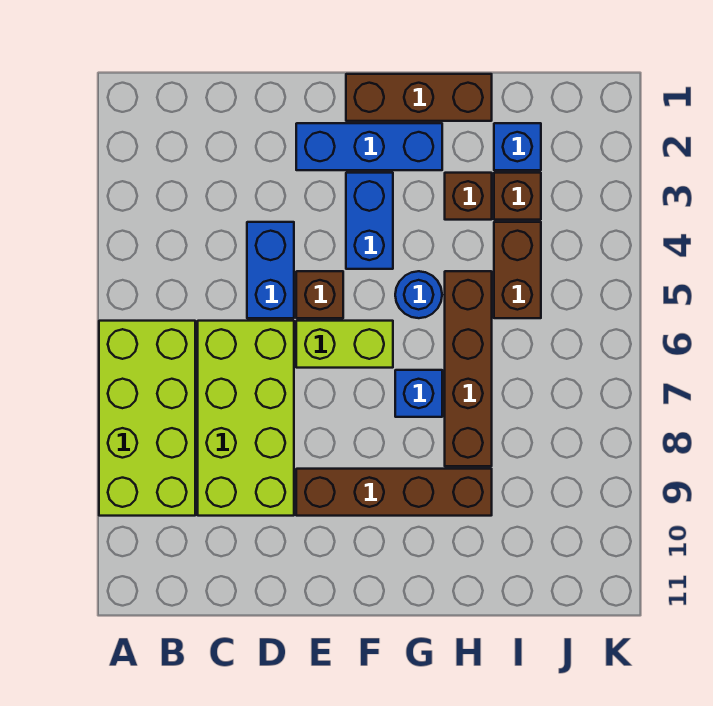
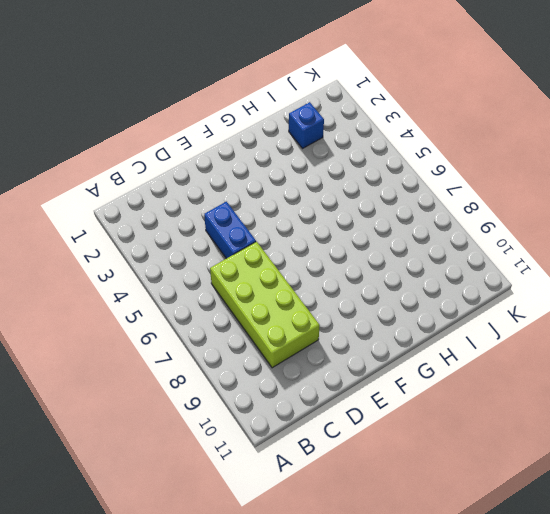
none -> lime 2x4 brick [99,321,195,516]
none -> blue 1x3 brick [296,123,442,170]
none -> brown 1x1 brick [296,271,343,318]

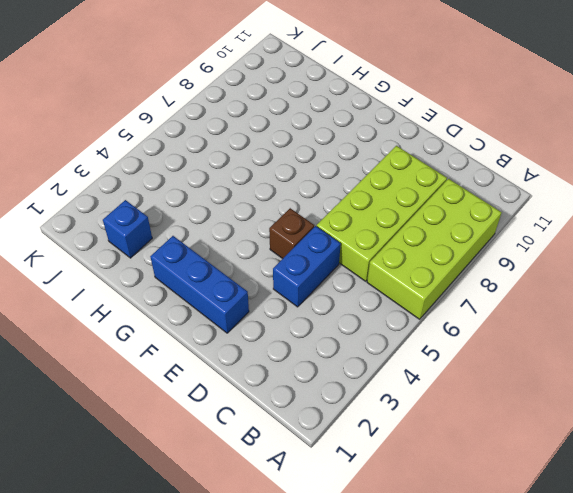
none -> lime 1x2 brick [296,321,393,368]
none -> brown 1x4 brick [296,469,492,516]
none -> brown 1x3 brick [346,74,492,121]

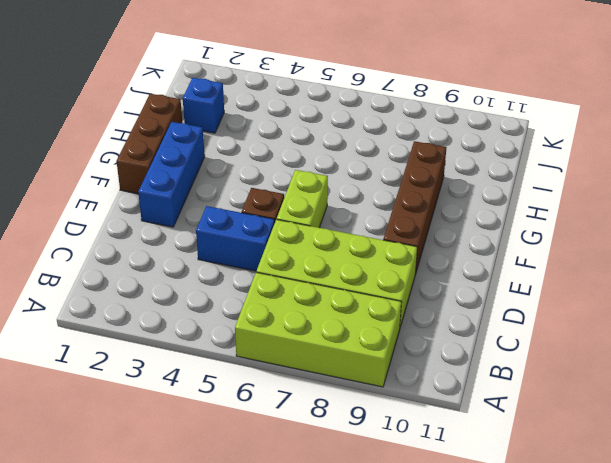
none -> blue 1x2 brick [346,173,393,269]
none -> blue 1x1 round brick [395,271,442,318]
none -> blue 1x1 brick [395,370,442,417]

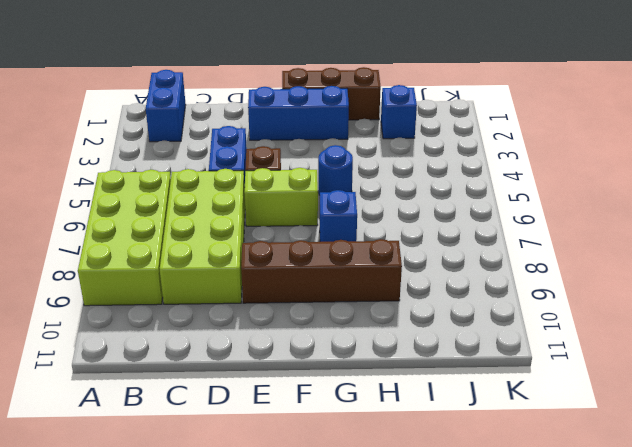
blue 1x2 brick [146,70,186,142] -> blue 1x2 brick moved to [346,173,393,269]
none -> brown 1x1 brick [445,173,492,220]
none -> brown 1x4 brick [445,271,492,466]
none -> brown 1x1 brick [494,173,541,220]

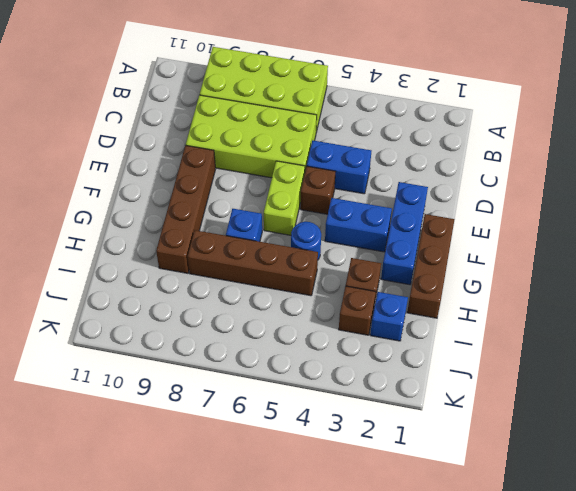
none -> brown 1x2 brick [494,222,541,318]

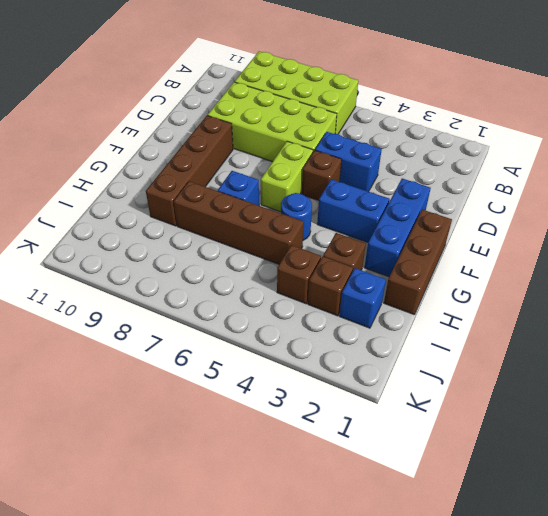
brown 1x1 brick [277,245,321,304] -> brown 1x2 brick [494,222,541,318]

